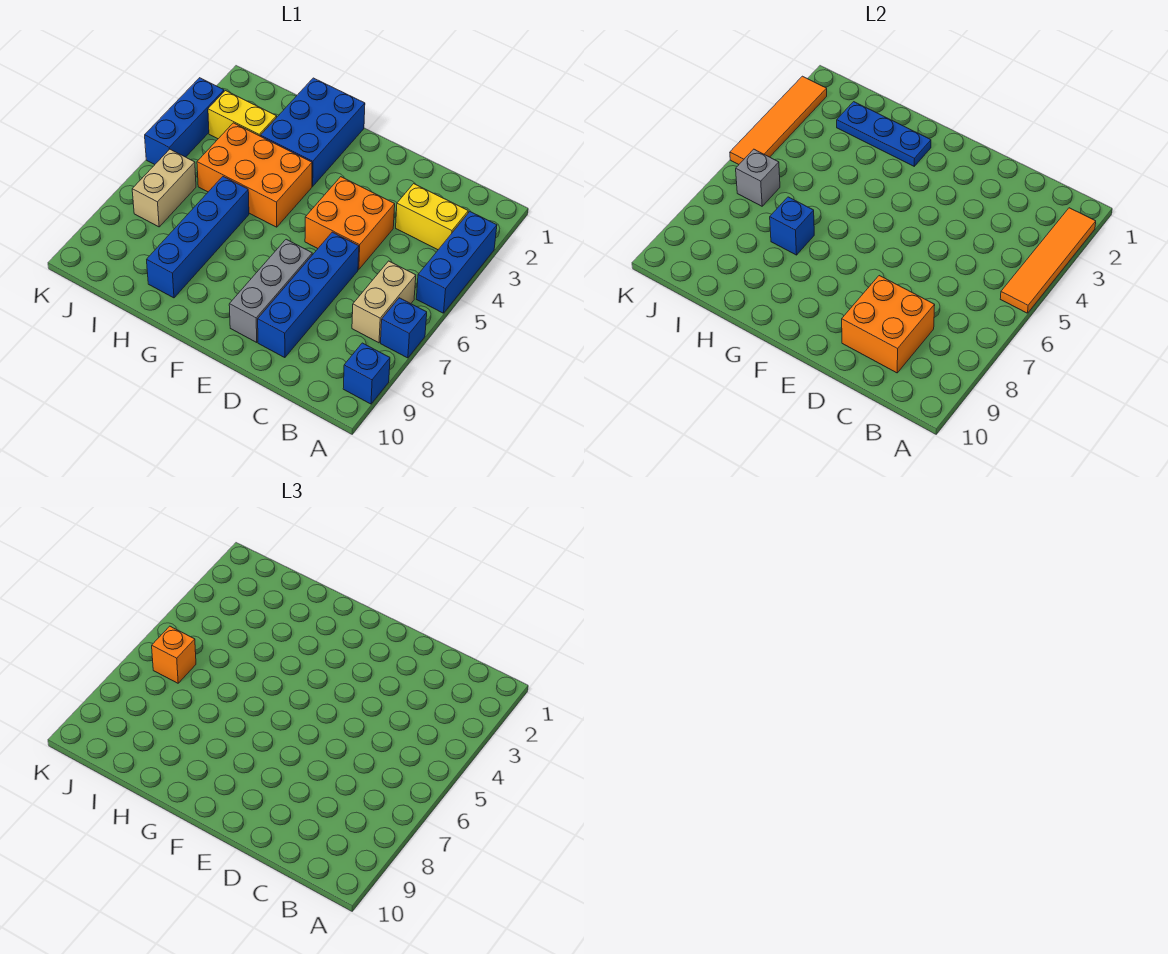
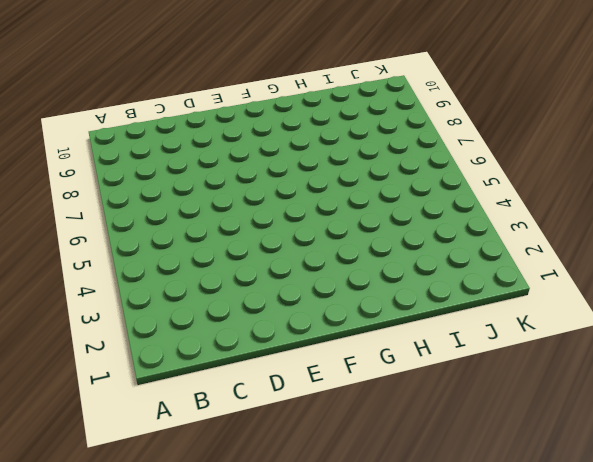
none -> blue 1x3 brick [416,212,497,313]
none -> blue 1x1 brick [381,298,427,358]
none -> blue 1x1 brick [343,343,390,404]

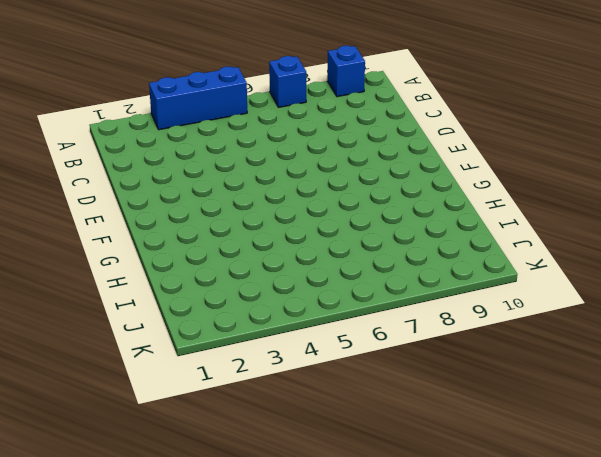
none -> yellow 1x2 brick [396,184,468,250]
none -> tan 1x2 brick [352,261,416,343]
none -> orange 2x2 brick [305,177,395,270]

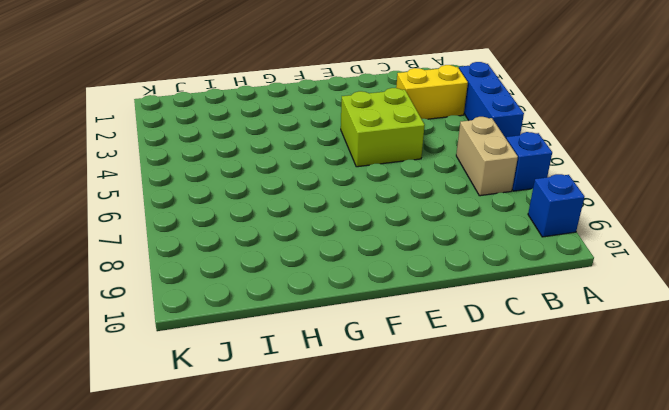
lime 2x2 brick [341,88,425,167] -> orange 2x2 brick [305,177,395,270]
none -> blue 1x4 brick [258,232,359,358]
none -> grey 1x3 brick [229,239,312,342]
none -> blue 2x3 brick [261,78,365,186]

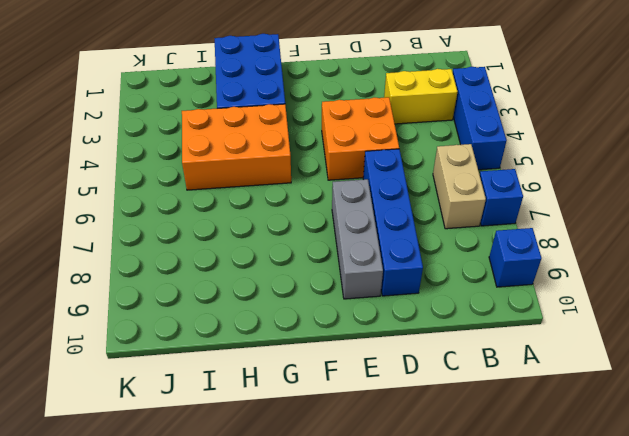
none -> blue 1x4 brick [147,177,249,298]
none -> yellow 1x2 brick [208,91,277,139]
none -> tan 1x2 brick [132,149,196,227]

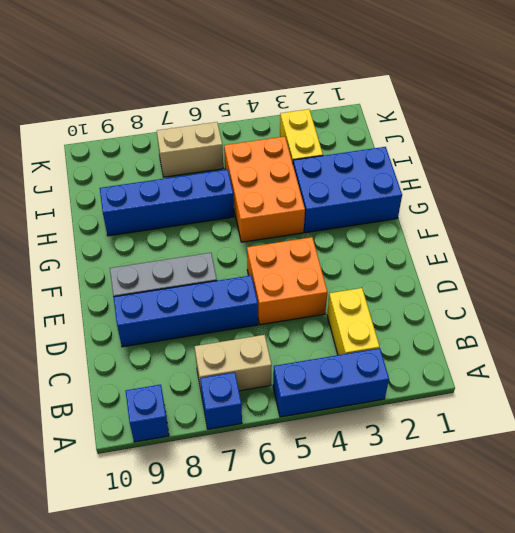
none -> blue 1x3 brick [145,78,224,164]
none -> orange 1x4 tile [1000,208,1096,313]
none -> orange 2x2 brick [842,276,935,373]

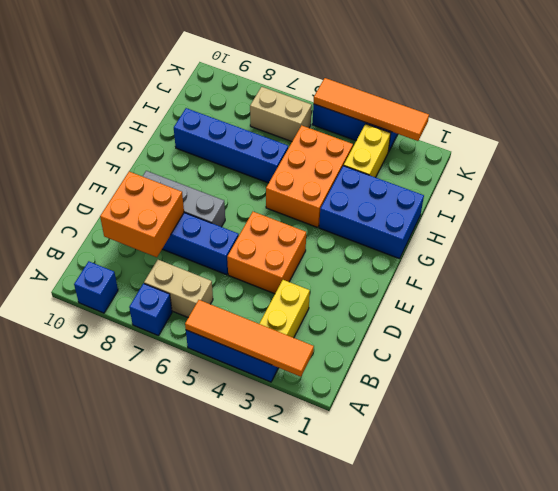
none -> blue 1x3 plate [837,102,931,166]
none -> blue 1x1 brick [770,197,814,255]
none -> grey 1x1 brick [736,149,780,206]

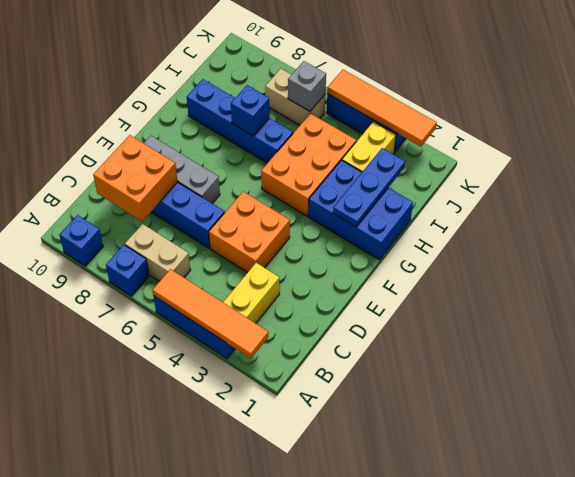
none -> orange 1x1 brick [152,626,196,683]

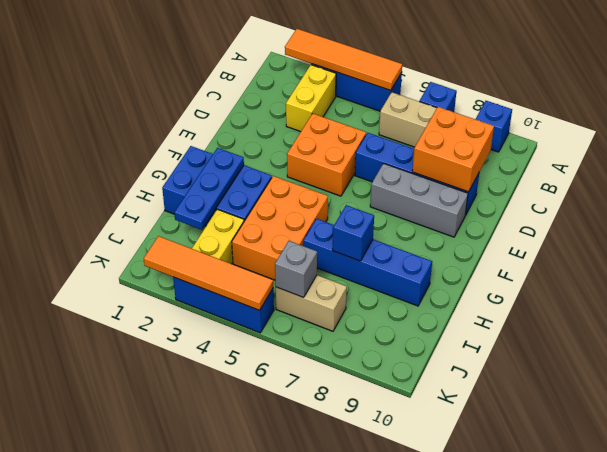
none -> orange 1x1 brick [152,626,196,683]

